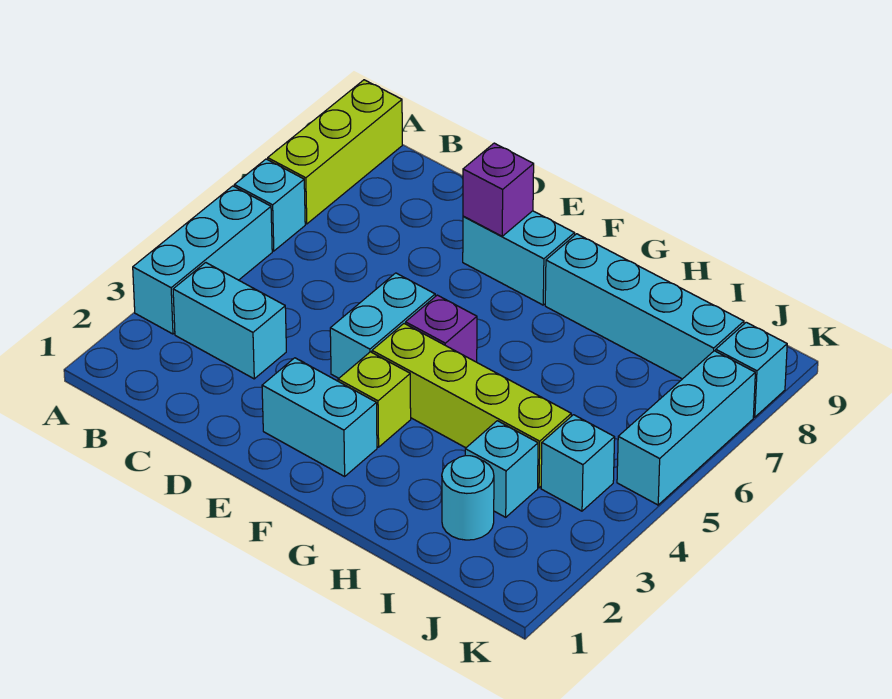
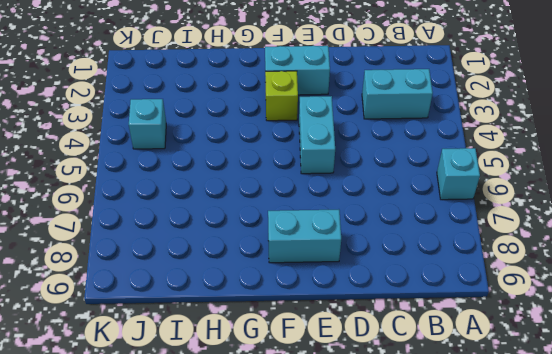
none -> cyan 1x3 brick [133,186,272,334]
none -> lime 1x3 brick [268,80,402,224]
none -> lime 1x4 brick [372,324,571,488]

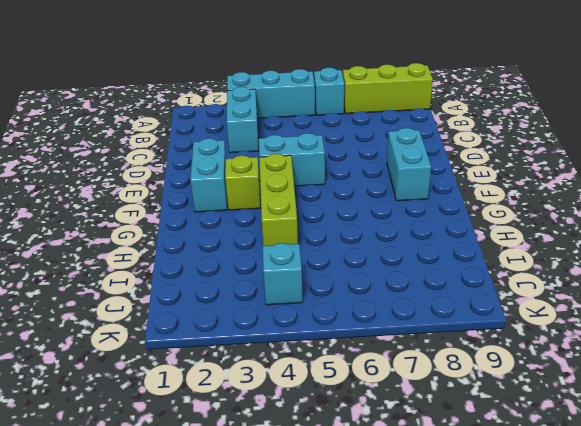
lime 1x3 brick [259,154,298,246] -> lime 1x4 brick [372,324,571,488]
none -> purple 1x1 brick [406,295,477,362]
none -> cyan 1x4 brick [545,234,744,379]
none -> cyan 1x1 round brick [442,456,494,540]

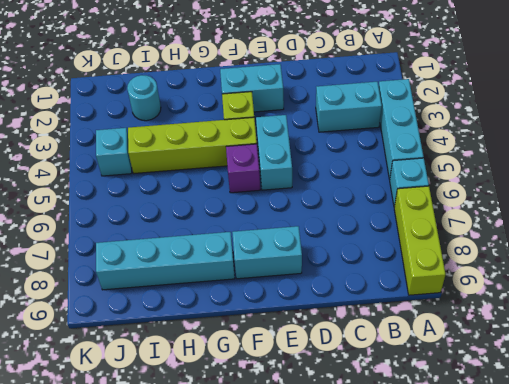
none -> cyan 1x1 brick [465,421,538,517]
none -> cyan 1x3 brick [617,351,755,505]
none -> cyan 1x1 brick [716,322,787,417]

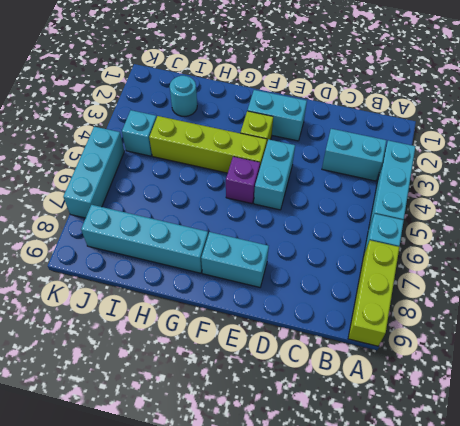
none -> cyan 1x1 brick [465,421,538,517]
none -> cyan 1x1 brick [716,322,787,417]
none -> purple 1x1 brick [463,143,534,236]

